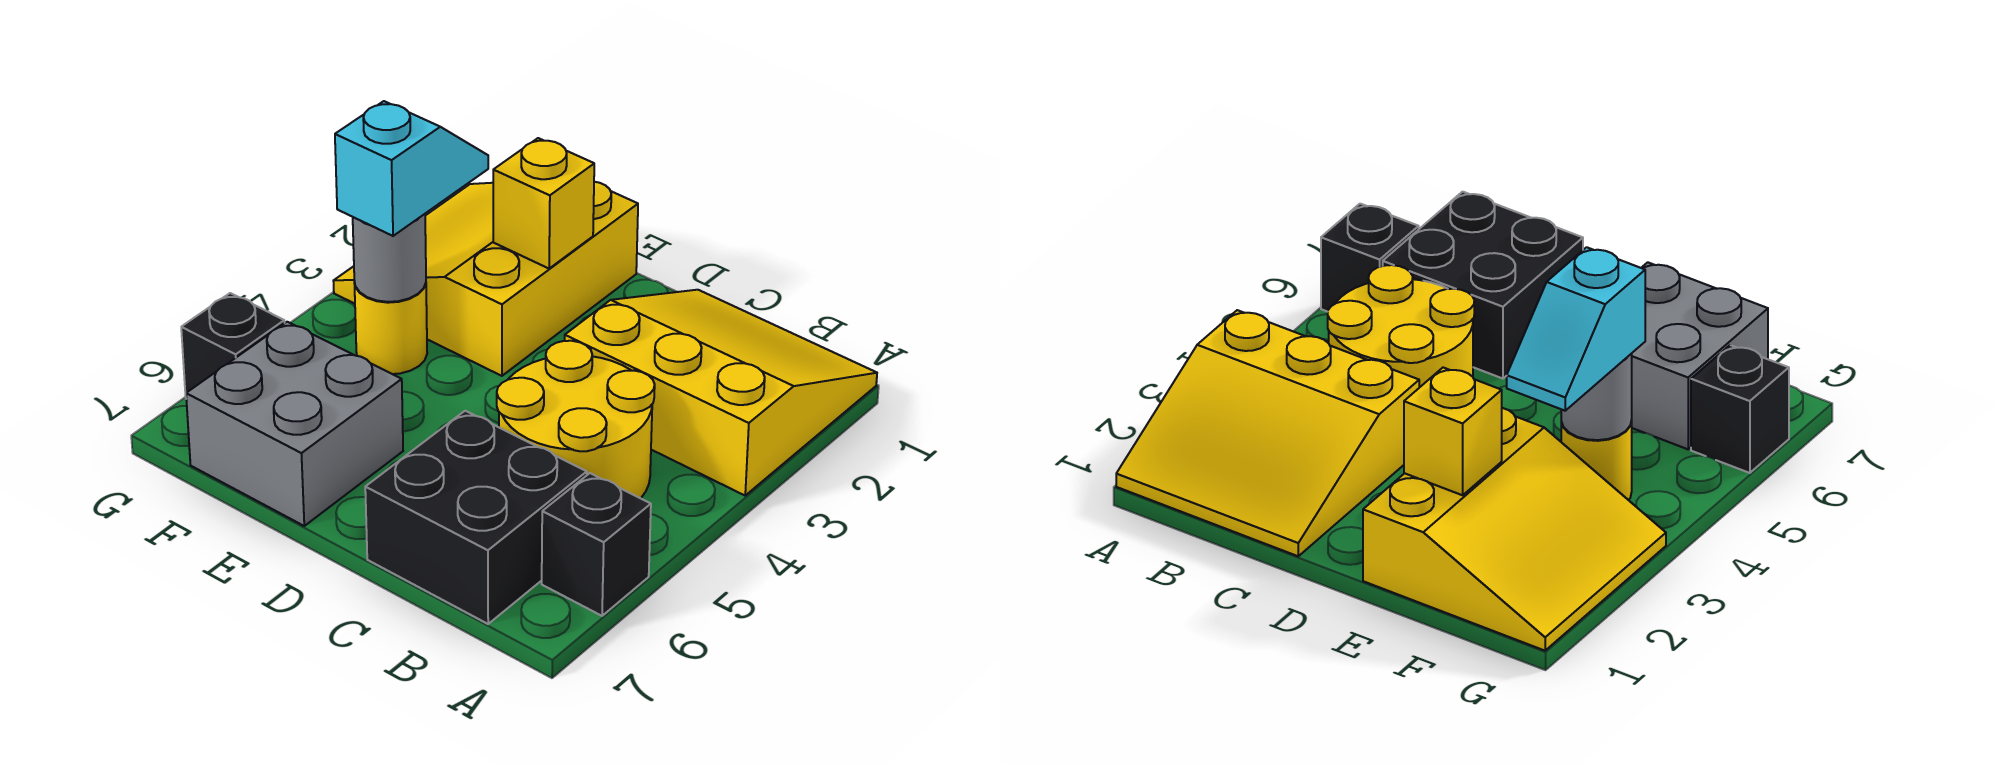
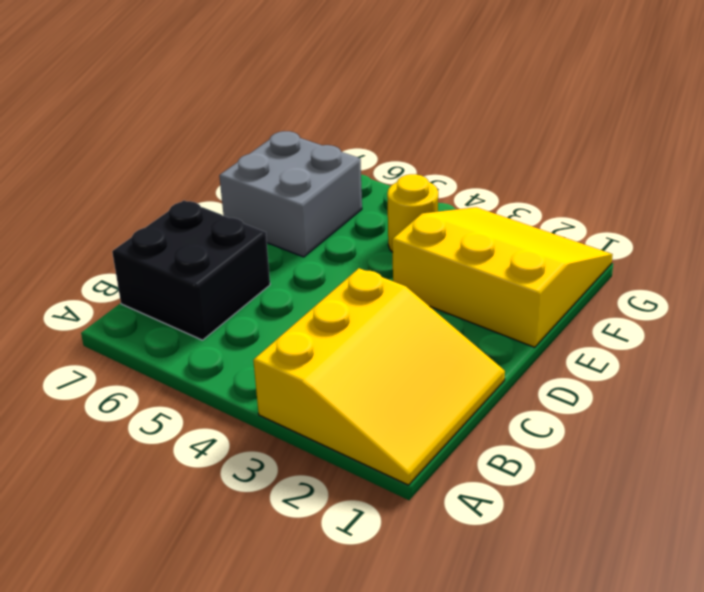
none -> black 1x1 brick [542,473,651,616]
none -> yellow 2x2 round brick [497,341,655,498]

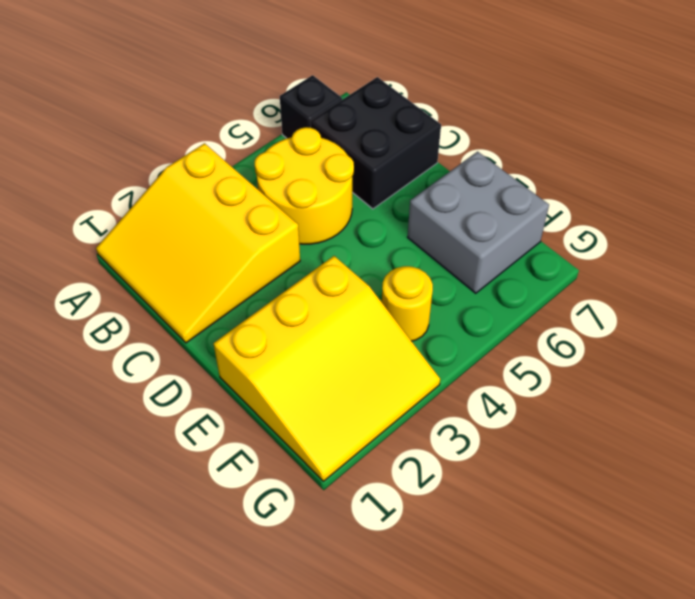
none -> black 1x1 brick [181,293,284,396]
none -> yellow 1x1 brick [493,138,594,268]

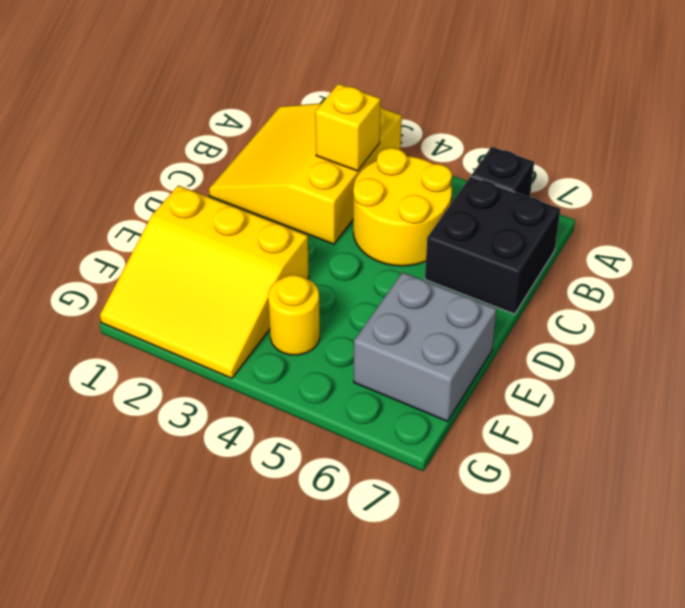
yellow 1x1 brick [315,84,381,171] -> yellow 1x1 brick moved to [493,138,594,268]
none -> black 1x1 brick [181,293,284,396]
none -> grey 1x1 round brick [353,214,426,302]

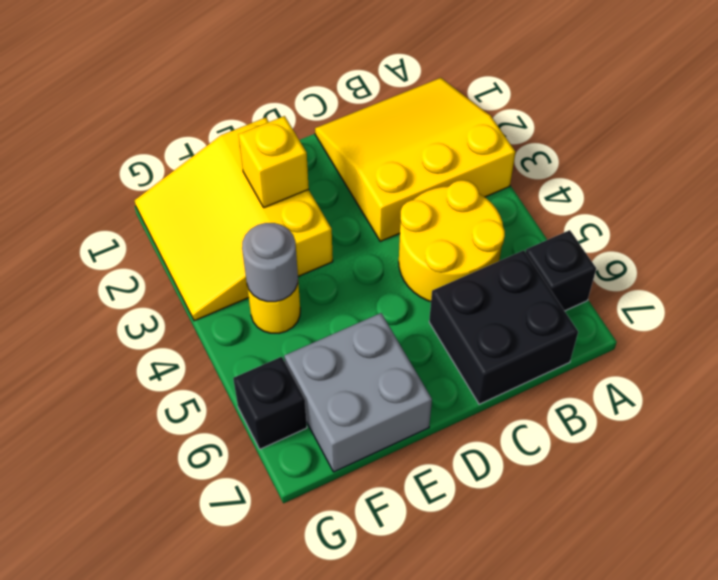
none -> cyan 1x2 slope [335,101,488,236]

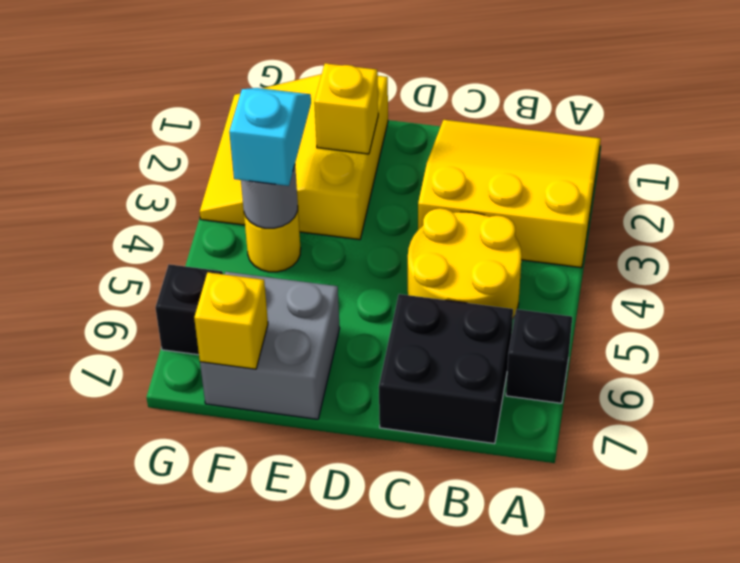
yellow 1x1 brick [194,272,268,369] -> none

